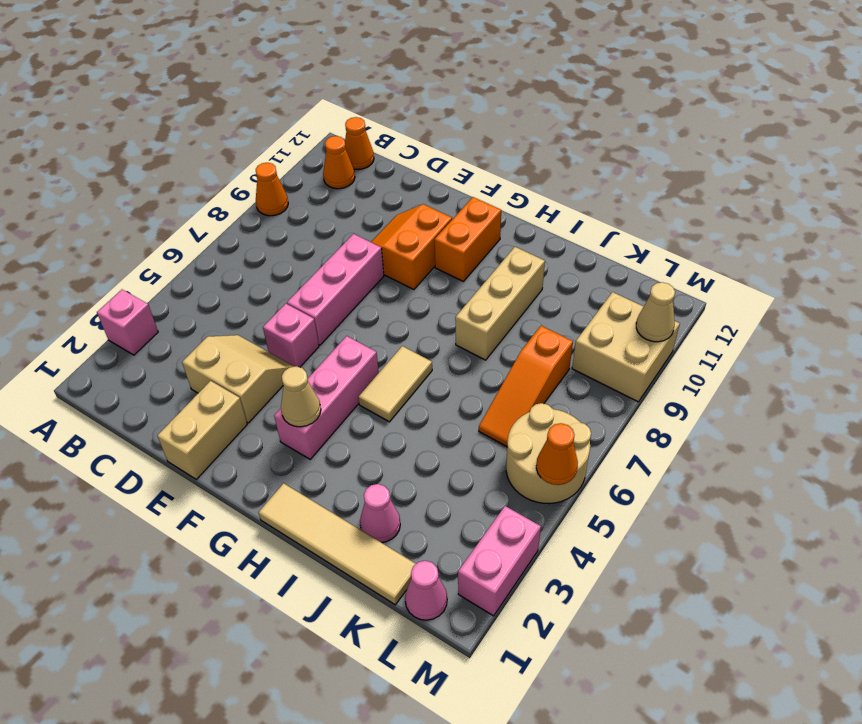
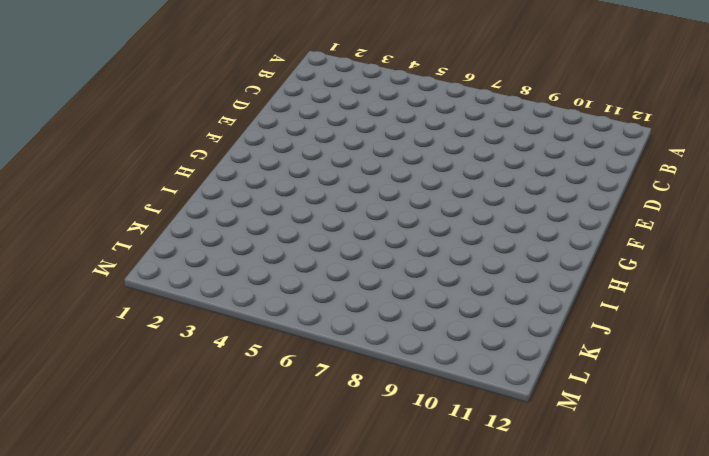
none -> pink 1x1 brick [97,290,158,355]
none -> orange 1x1 cone [256,163,288,216]
none -> orange 1x1 cone [323,136,355,189]

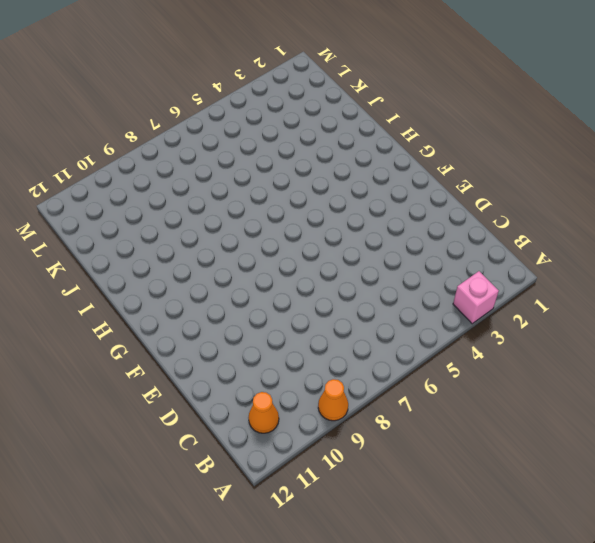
none -> orange 1x1 cone [345,117,374,169]
none -> tan 2x2 slope [182,335,294,423]
none -> tan 1x2 brick [157,381,247,479]

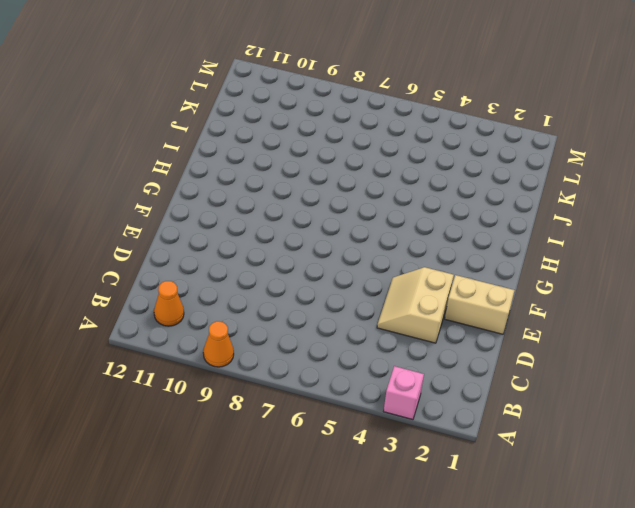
none -> orange 1x1 cone [345,117,374,169]
none -> pink 1x1 brick [263,304,319,367]
none -> pink 1x3 brick [287,234,384,345]

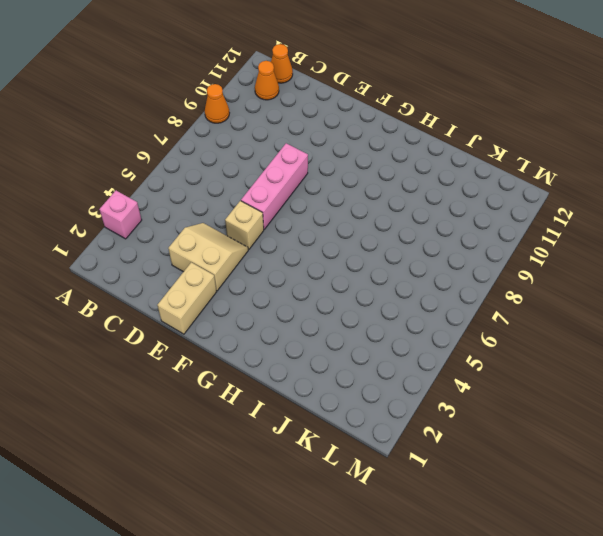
tan 1x1 brick [225,201,264,249] -> pink 1x1 brick [263,304,319,367]
none -> orange 2x2 slope [371,204,452,290]
none -> pink 1x3 brick [274,336,379,459]
none -> orange 1x2 brick [435,197,501,281]

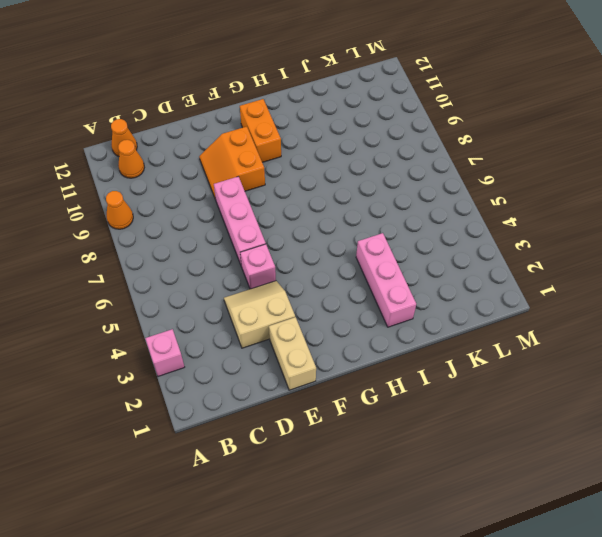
pink 1x3 brick [356,233,416,327] -> pink 1x3 brick moved to [274,336,379,459]
none -> tan 1x4 tile [258,483,416,605]
none -> tan 1x2 tile [358,346,432,422]
none -> tan 1x3 brick [455,247,545,360]

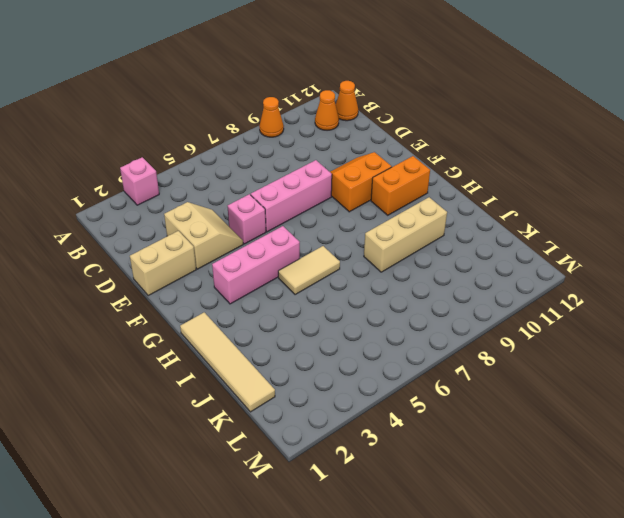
none -> pink 1x1 cone [360,484,400,543]
none -> orange 1x3 slope [479,326,573,446]
none -> pink 1x1 cone [405,561,447,620]

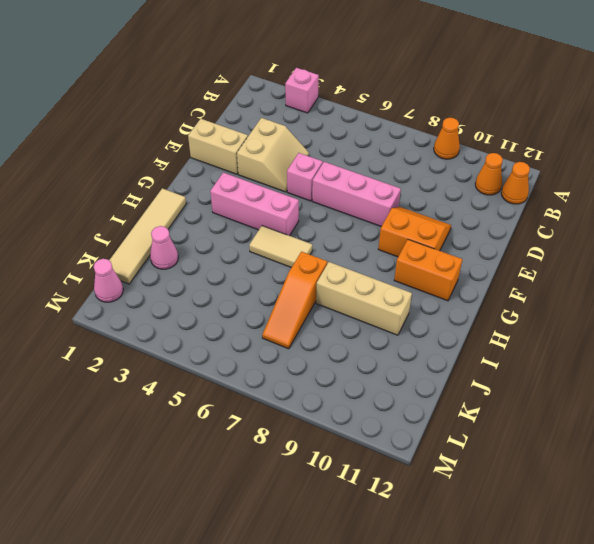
orange 1x3 slope [262,252,327,349] -> orange 1x3 slope turned to [479,326,573,446]
none -> tan 2x2 round brick [506,403,591,504]
none -> tan 2x2 brick [572,292,680,402]
none -> pink 1x2 brick [458,506,541,616]

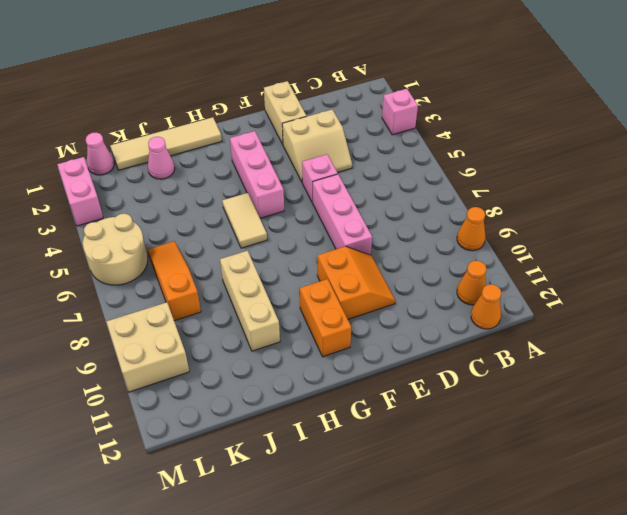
none -> tan 1x1 cone [281,366,321,427]
none -> orange 1x1 cone [536,423,578,485]
none -> tan 1x1 cone [636,282,675,342]

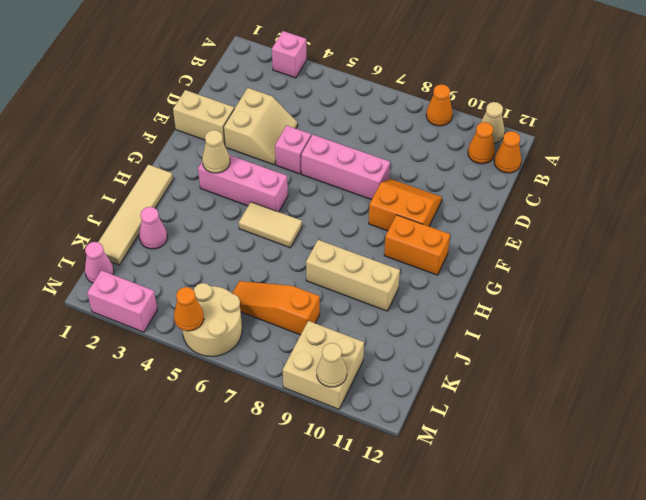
tan 1x1 cone [481,102,505,143] -> none

